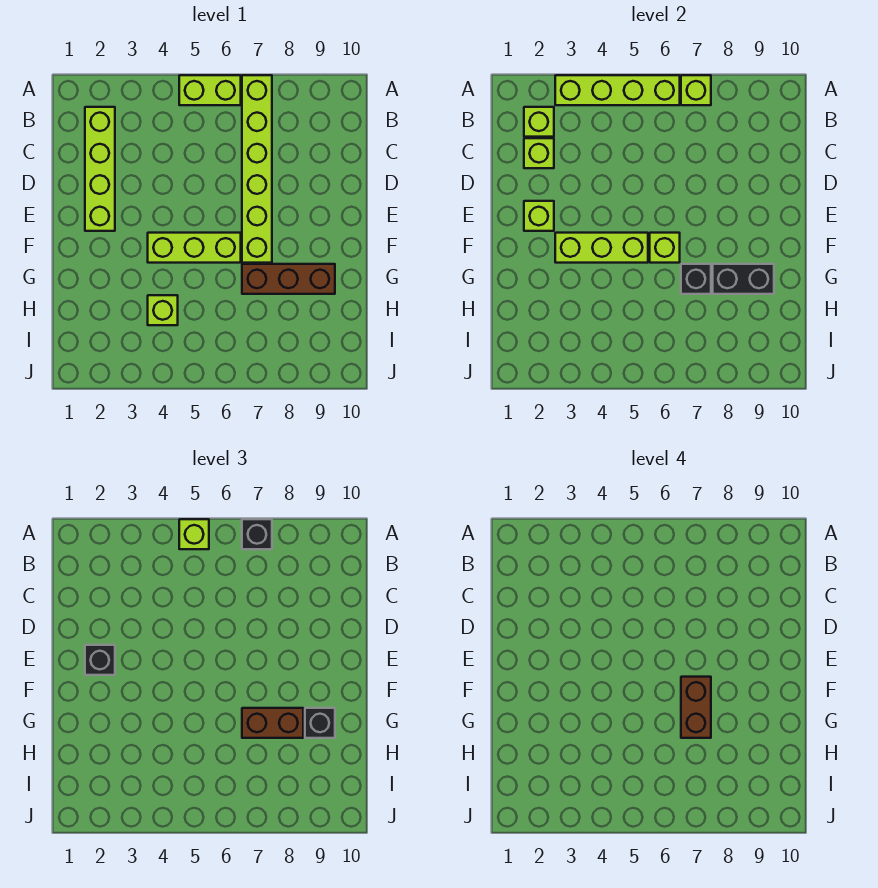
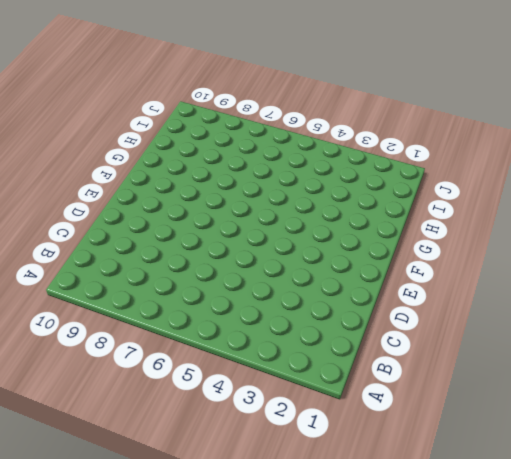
none -> lime 1x2 brick [179,75,241,105]
none -> lime 1x6 brick [242,75,272,263]
none -> lime 1x4 brick [85,107,115,231]

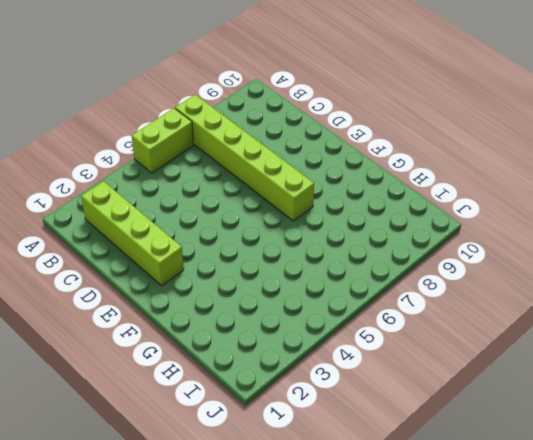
none -> lime 1x3 brick [148,233,241,263]
none -> brown 1x3 brick [242,264,335,294]
none -> lime 1x1 brick [148,295,178,325]

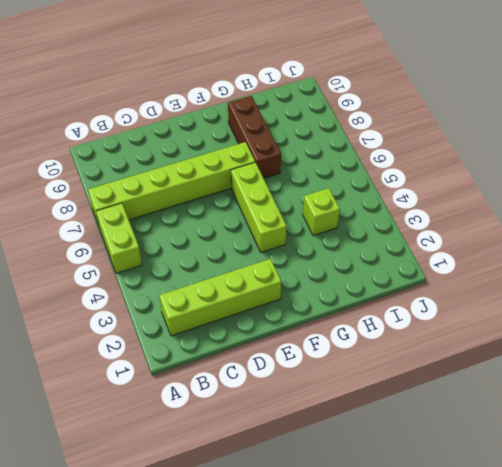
none -> lime 1x4 brick [555,75,680,105]
none -> lime 1x1 brick [681,75,711,105]
none -> lime 1x1 brick [524,107,554,137]

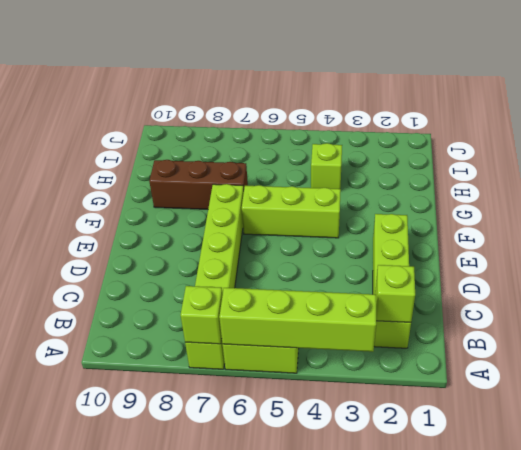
none -> lime 1x1 brick [524,138,554,168]
none -> lime 1x1 brick [524,201,554,231]
none -> lime 1x3 brick [555,233,648,263]

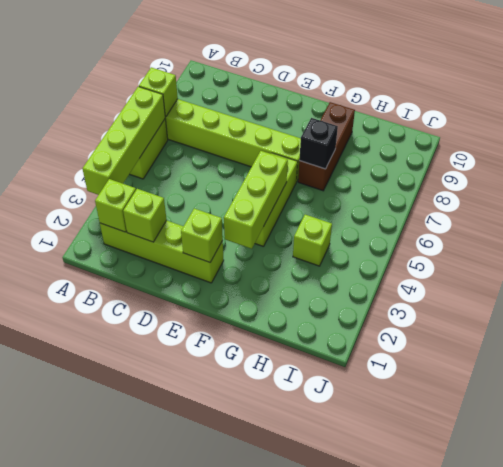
none -> lime 1x1 brick [650,233,680,263]
none -> black 1x2 brick [713,264,774,294]
none -> lime 1x1 brick [179,519,209,549]

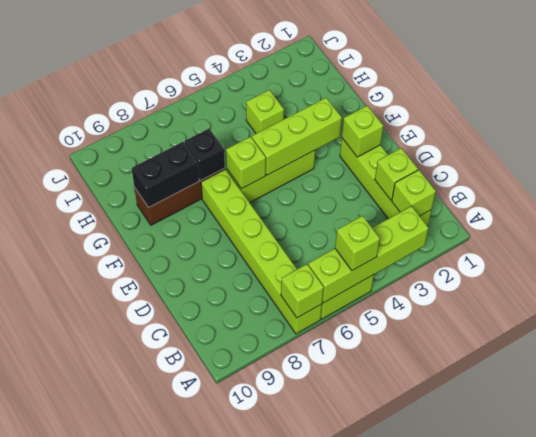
none -> black 1x1 brick [242,519,272,549]
none -> black 1x1 brick [85,645,115,675]
none -> brown 1x2 brick [242,708,303,738]

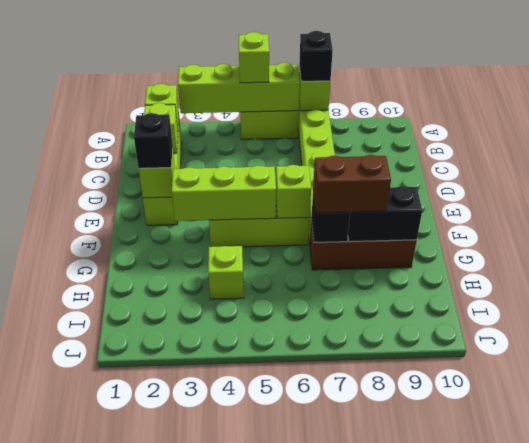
none -> black 1x1 brick [305,708,335,738]
none -> brown 1x2 brick [681,677,711,738]

